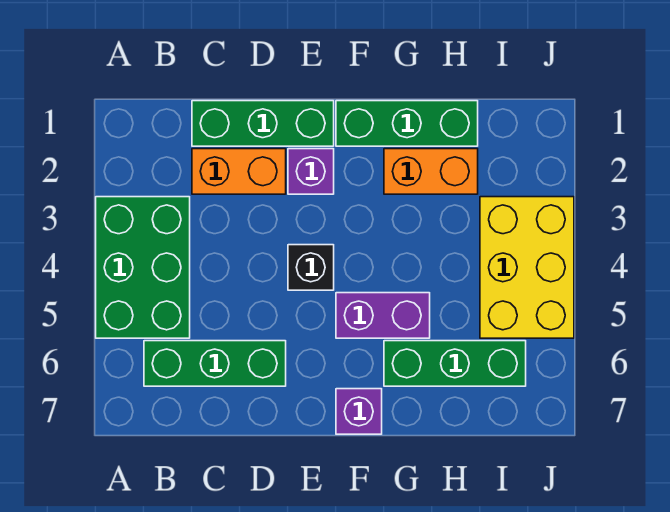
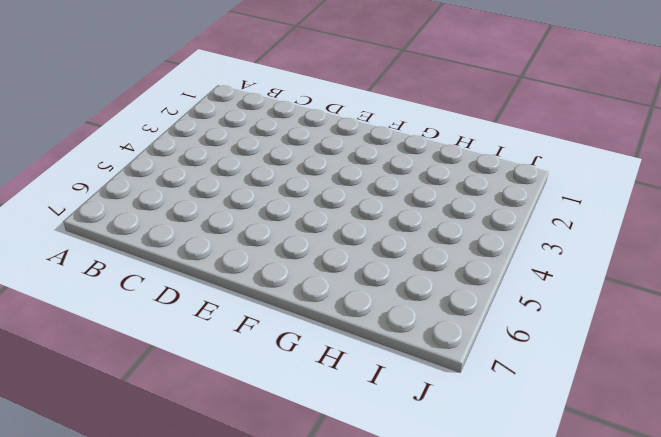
none -> green 2x3 brick [96,197,190,338]
none -> green 1x3 brick [144,341,286,386]
none -> green 1x3 brick [192,101,334,146]

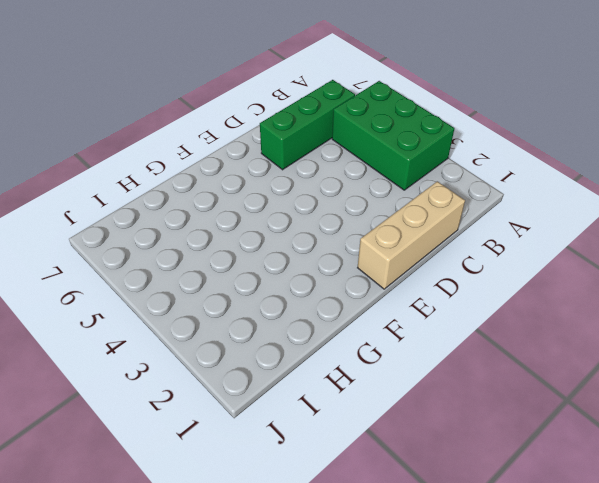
tan 1x3 brick [358,181,465,289] -> green 1x3 brick [192,101,334,146]
none -> orange 1x2 brick [192,149,286,194]
none -> purple 1x1 brick [288,149,334,194]
none -> black 1x1 brick [288,245,334,290]

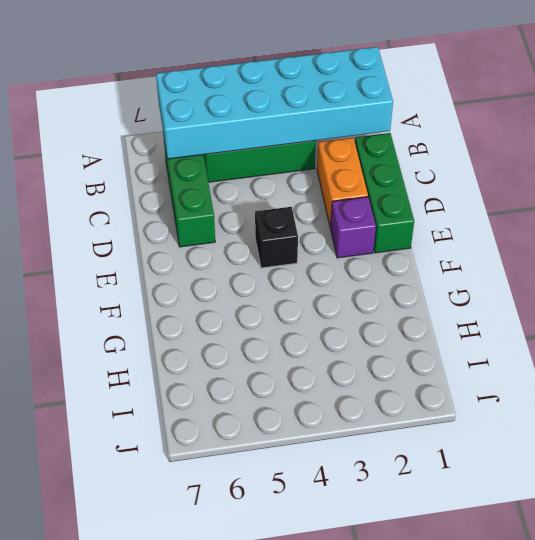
cyan 2x6 brick [156,47,393,159] -> none
none -> green 1x3 brick [336,101,478,146]
none -> purple 1x2 brick [336,293,430,338]
none -> purple 1x1 brick [336,389,382,434]

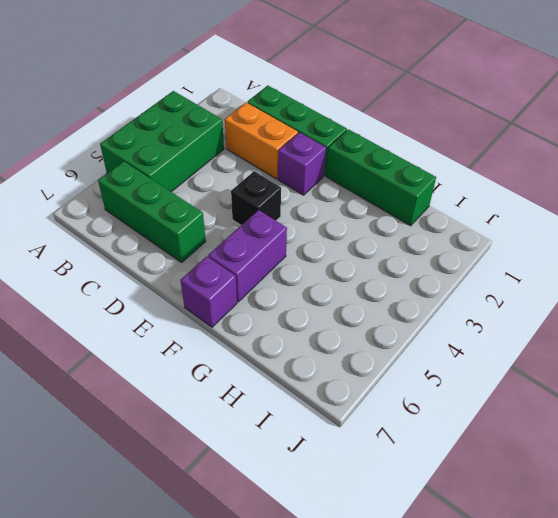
purple 1x2 brick [208,210,287,302] -> purple 1x2 brick turned to [336,293,430,338]
none -> orange 1x2 brick [384,149,478,194]
none -> green 1x3 brick [384,341,526,386]
none -> yellow 2x3 brick [480,197,574,338]

